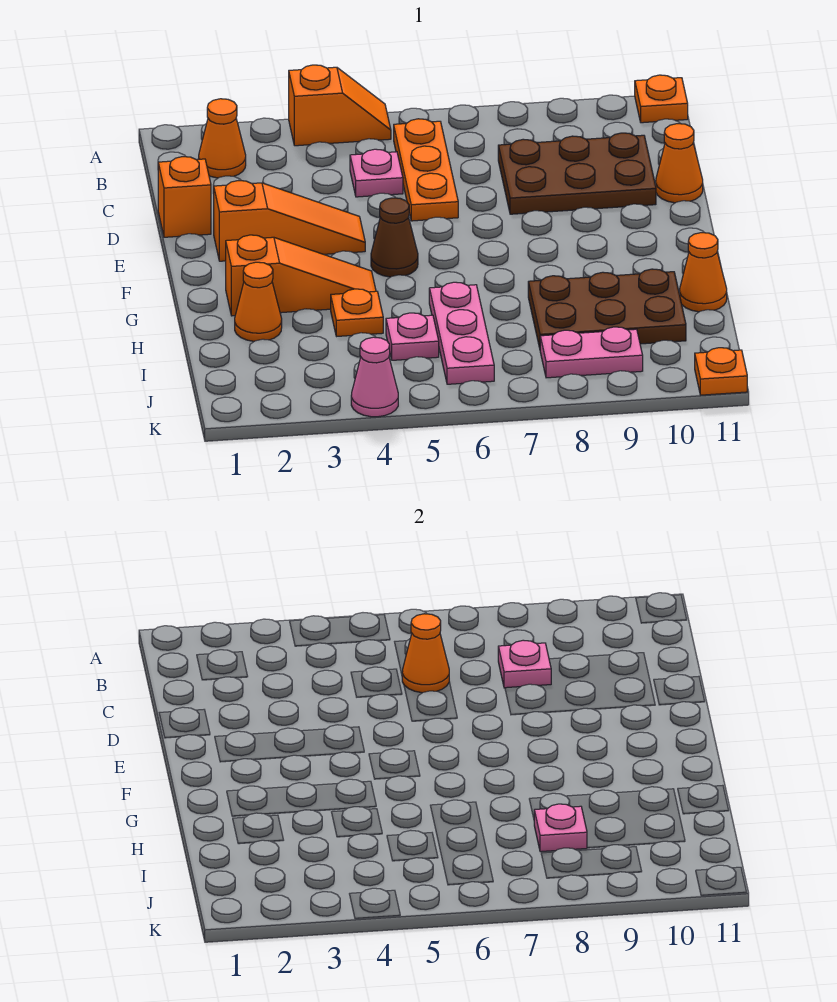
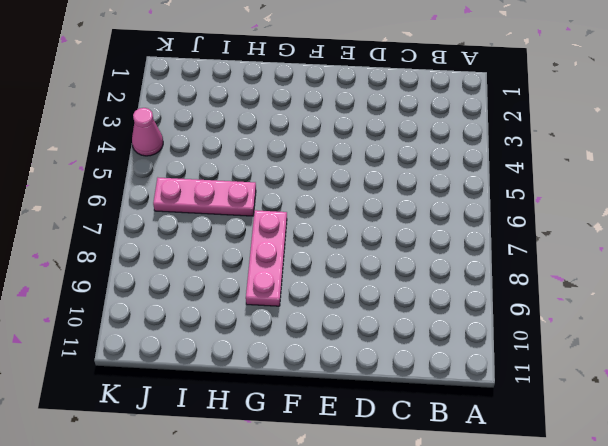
pink 1x3 plate [246,210,287,306] -> none
none -> orange 1x2 slope [289,65,391,146]
none -> orange 1x1 plate [635,75,688,123]
none -> orange 1x1 cone [199,99,246,178]

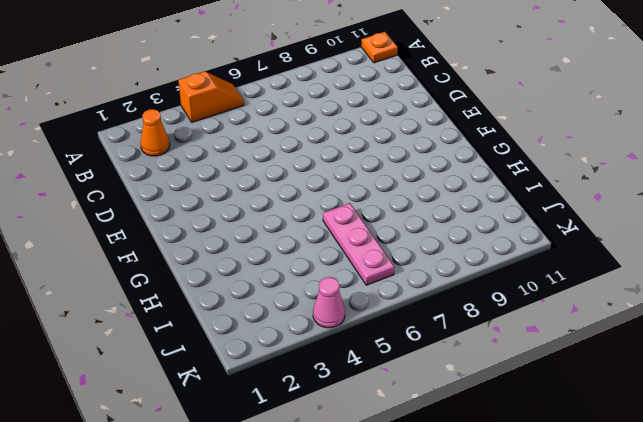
none -> orange 1x3 plate [394,119,458,221]
none -> pink 1x1 plate [350,149,403,197]
none -> brown 2x3 plate [498,133,656,214]

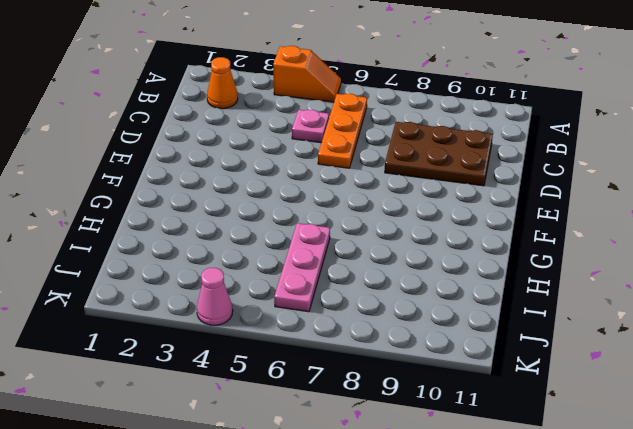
none -> orange 1x1 plate [635,75,688,123]
none -> orange 1x1 brick [158,157,211,237]
none -> orange 1x1 cone [656,124,703,203]

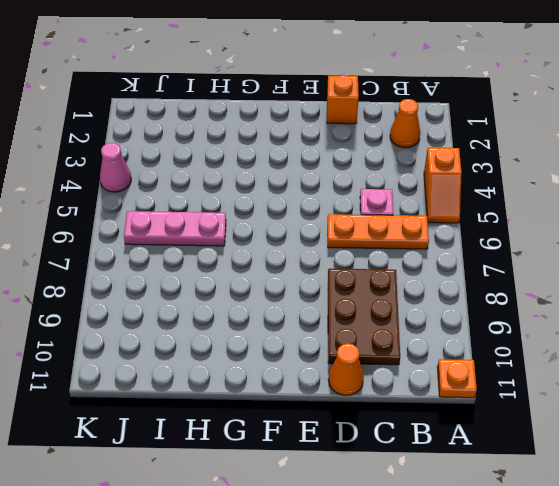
none -> orange 1x3 slope [214,181,365,261]
none -> brown 1x1 cone [371,198,418,277]
none -> orange 1x3 slope [226,235,376,316]

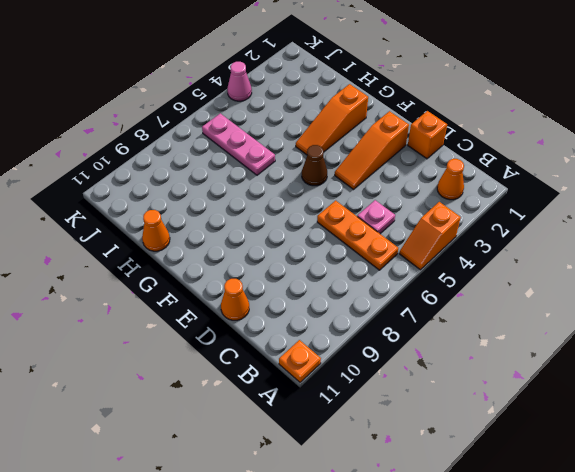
none -> brown 2x3 plate [498,133,656,214]
none -> orange 1x1 cone [235,262,282,341]
none -> orange 1x1 plate [331,289,383,336]

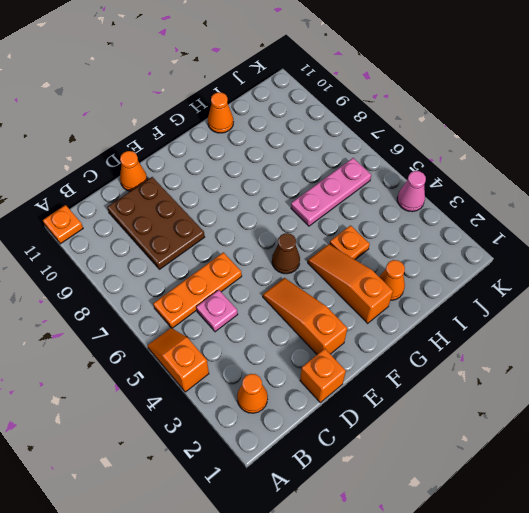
none -> brown 2x3 plate [528,269,686,348]
none -> pink 1x1 plate [386,313,439,360]
none -> pink 1x2 plate [540,327,643,378]

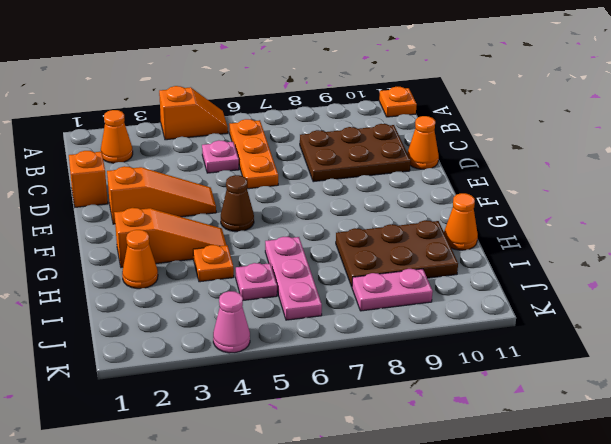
none -> orange 1x1 plate [695,348,747,395]
none -> orange 1x1 cone [402,614,449,693]
none -> pink 1x1 plate [498,640,551,688]

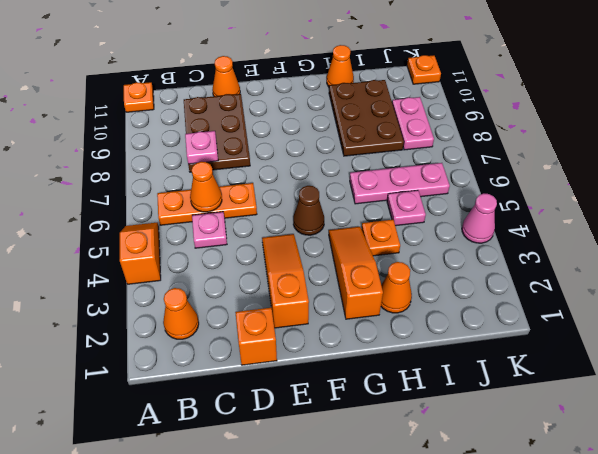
none -> pink 1x1 plate [534,804,587,852]

